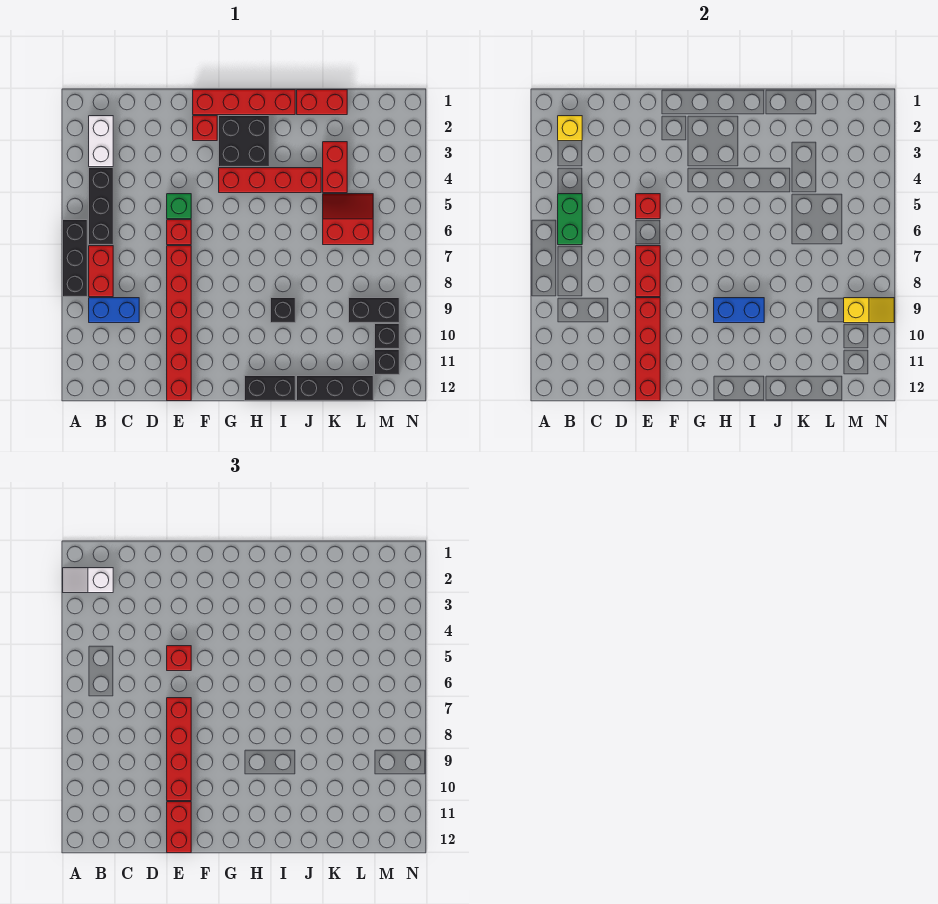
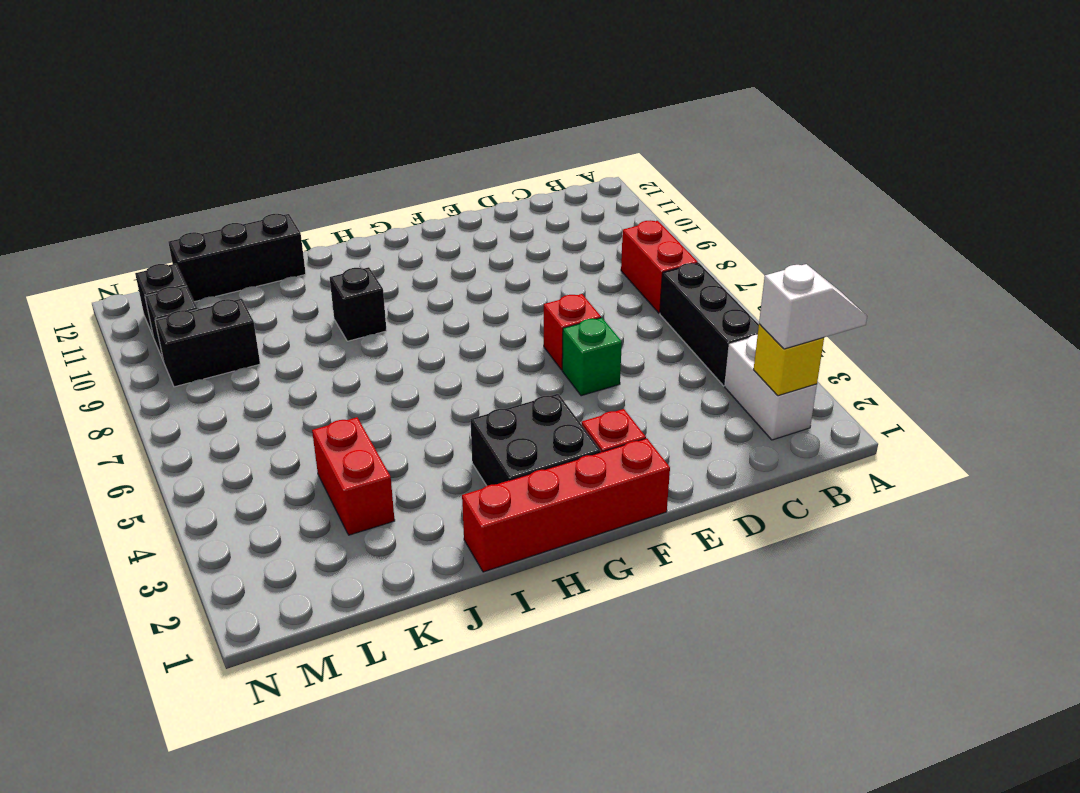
none -> black 1x3 brick [63,220,87,297]
none -> blue 1x2 brick [89,298,139,323]
none -> red 1x6 brick [167,246,191,401]
none -> red 1x4 brick [219,168,321,193]

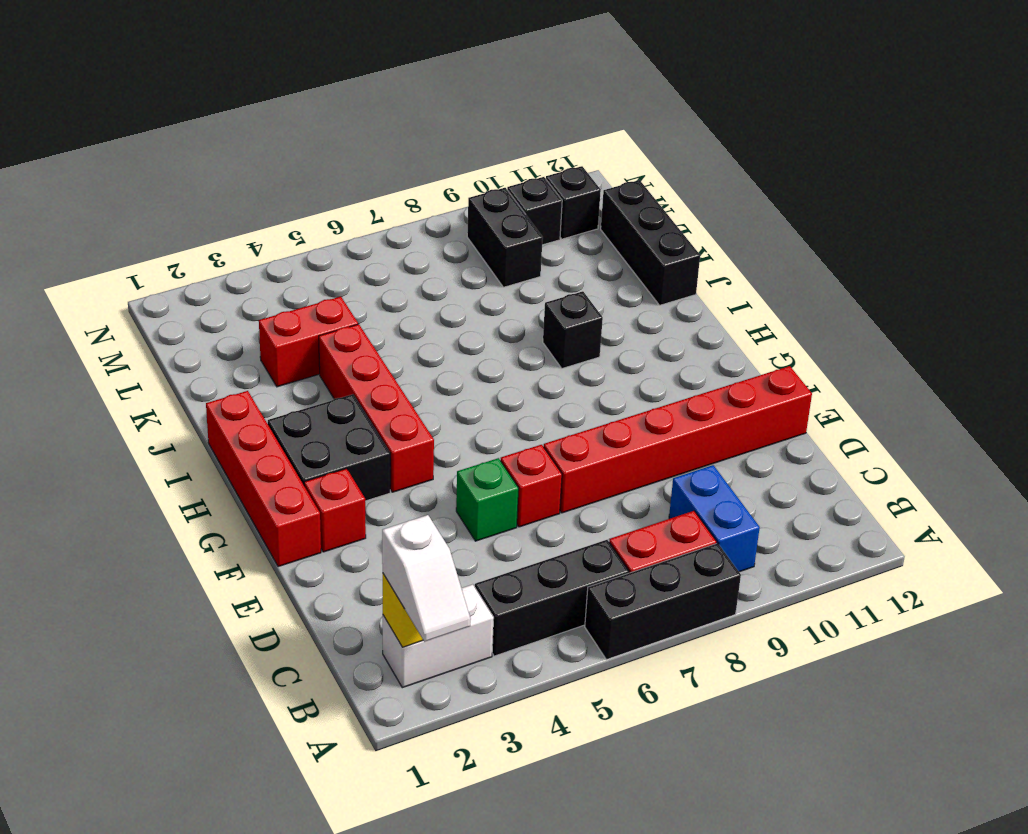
none -> black 1x2 brick [245,376,295,401]
none -> red 1x2 brick [297,90,347,115]
none -> red 2x2 slope [323,194,373,245]
none -> green 1x2 brick [558,194,582,245]

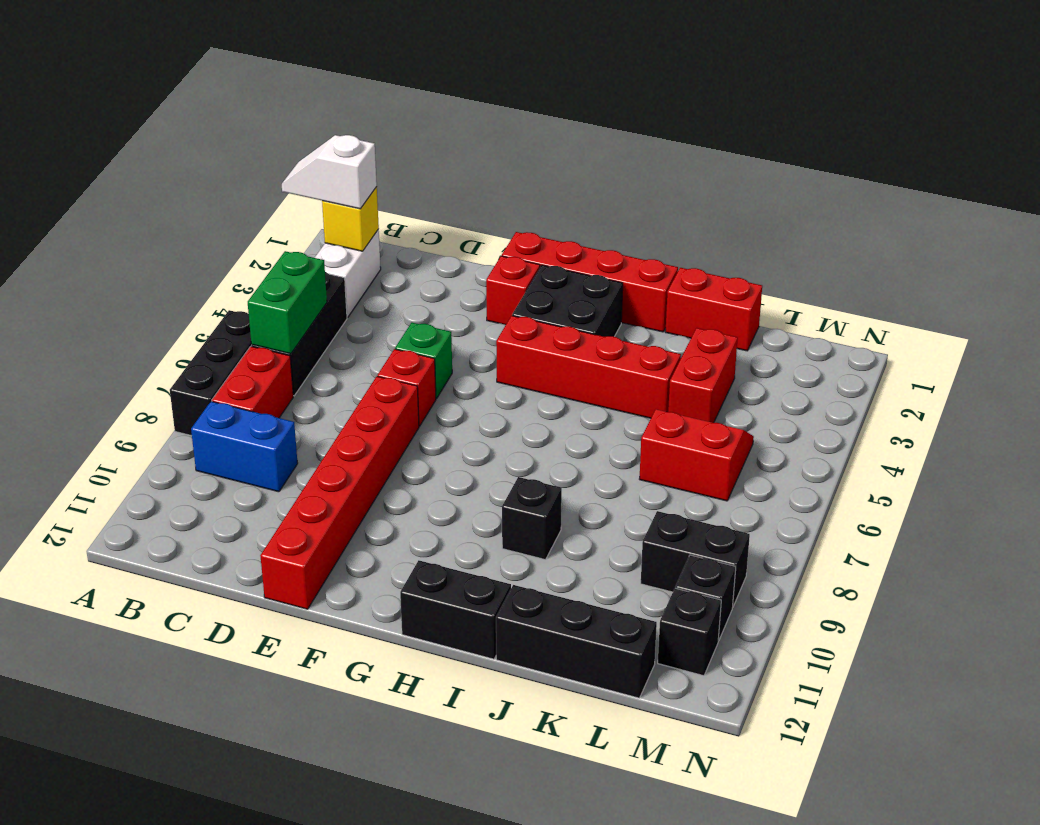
none -> red 1x1 brick [636,194,660,219]
none -> red 1x2 brick [636,246,660,297]
none -> red 1x4 brick [636,298,660,401]
none -> blue 1x2 brick [714,298,764,323]

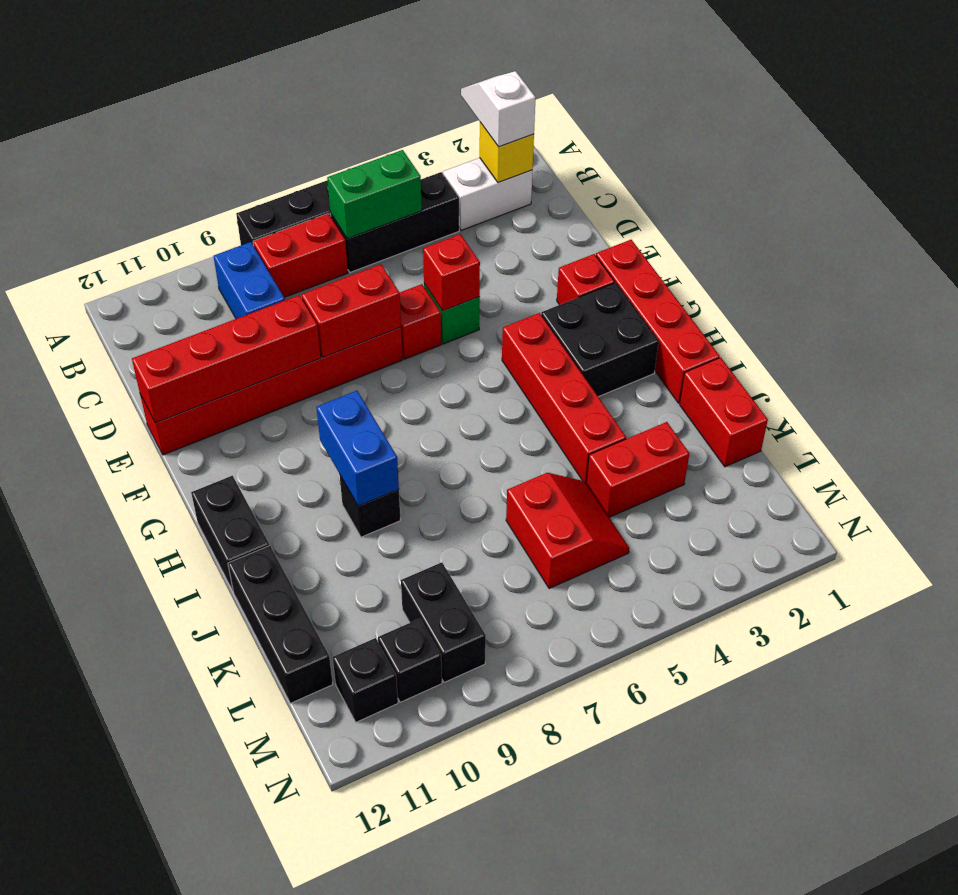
none -> yellow 1x2 slope [844,298,894,323]
none -> red 1x1 brick [167,646,191,671]
none -> red 1x4 brick [167,698,191,801]
none -> red 1x2 brick [167,802,191,853]

